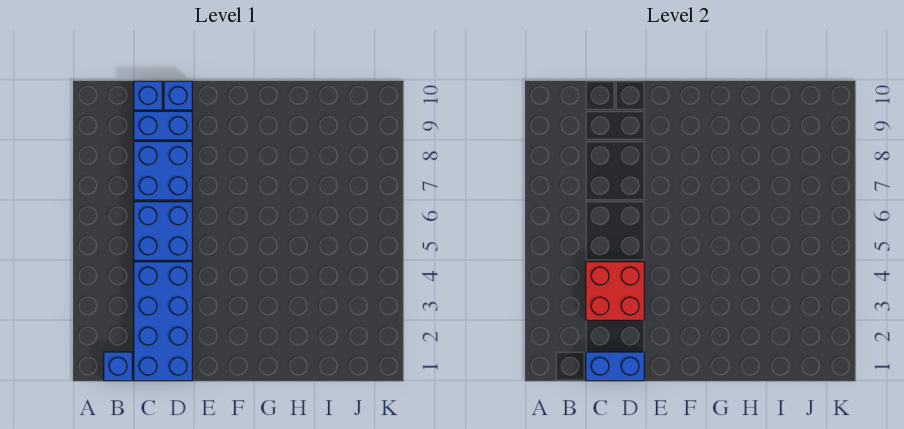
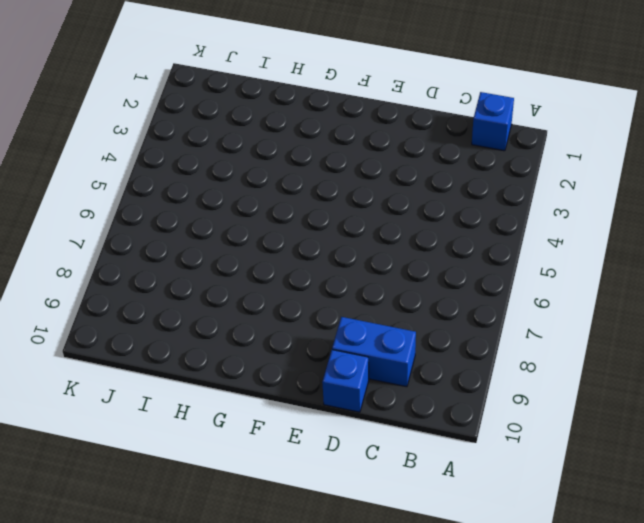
none -> blue 2x4 brick [134,262,192,381]
none -> blue 2x2 brick [134,202,192,260]

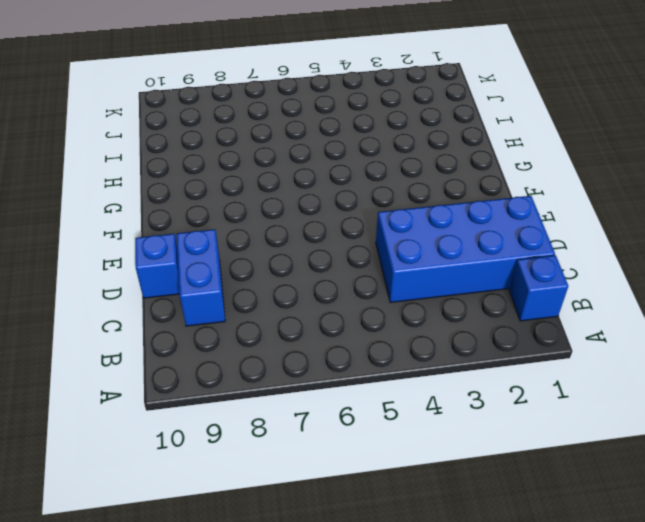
none -> blue 2x2 brick [134,202,192,260]
none -> blue 2x2 brick [134,141,192,200]

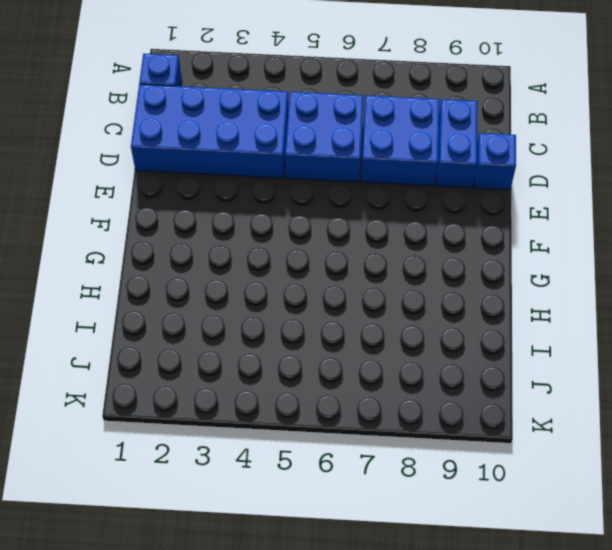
none -> blue 1x1 brick [134,81,162,110]
none -> blue 1x2 brick [586,352,644,381]

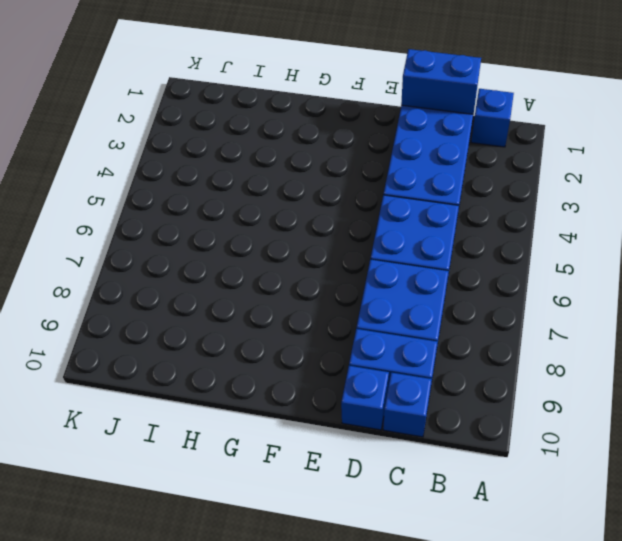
none -> red 2x2 brick [586,262,644,320]

